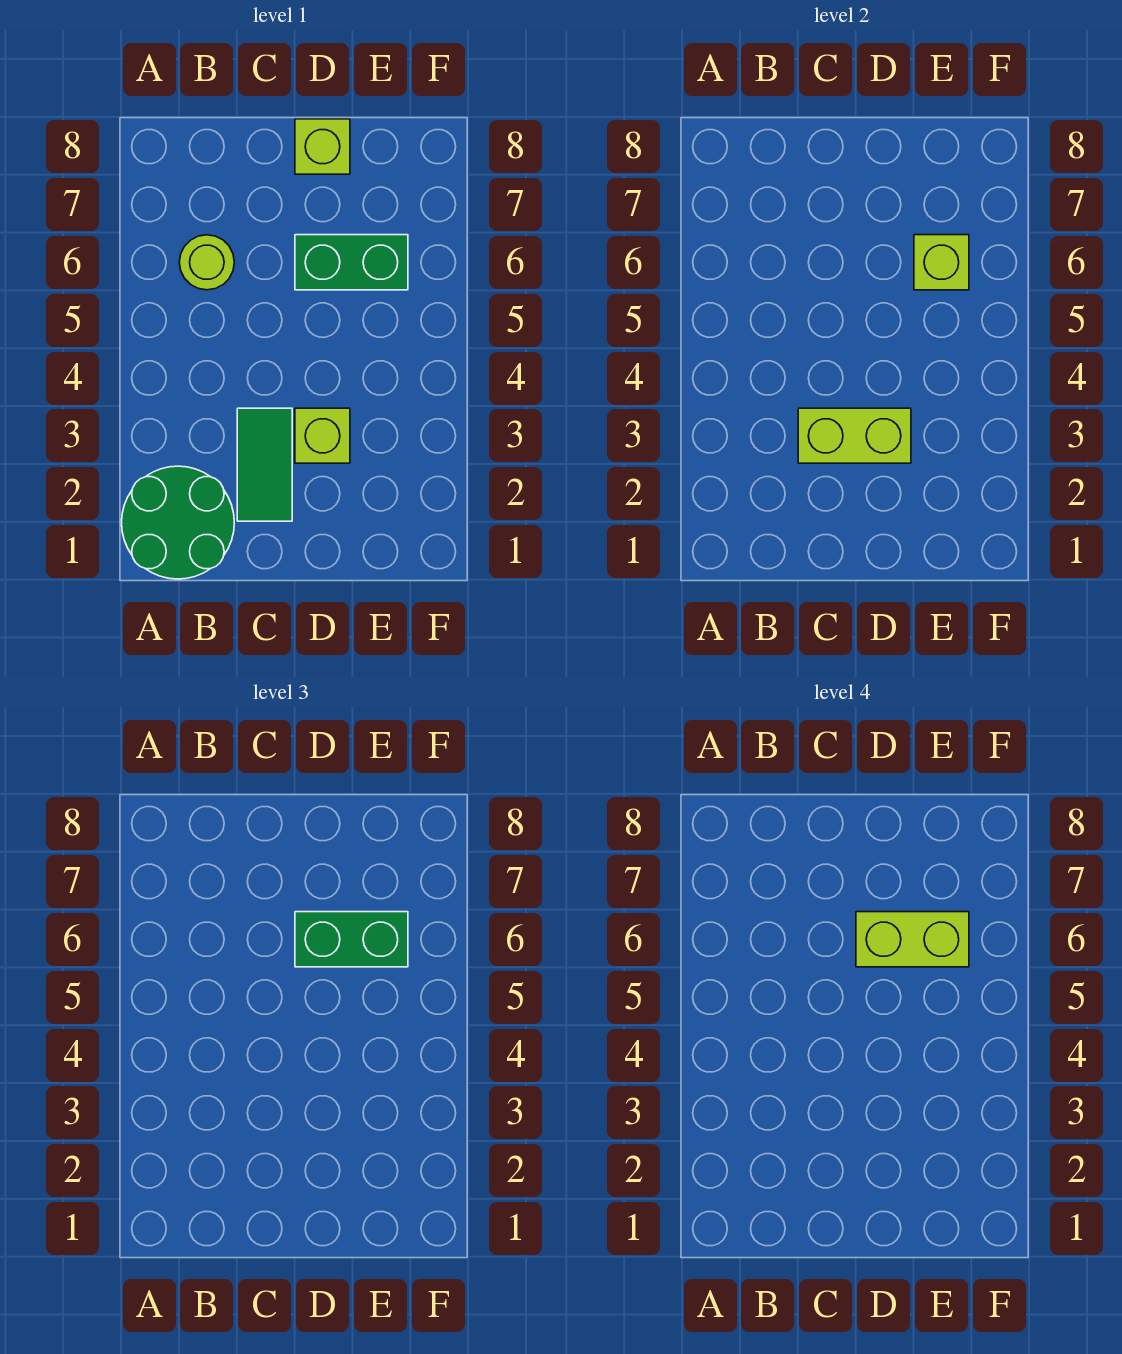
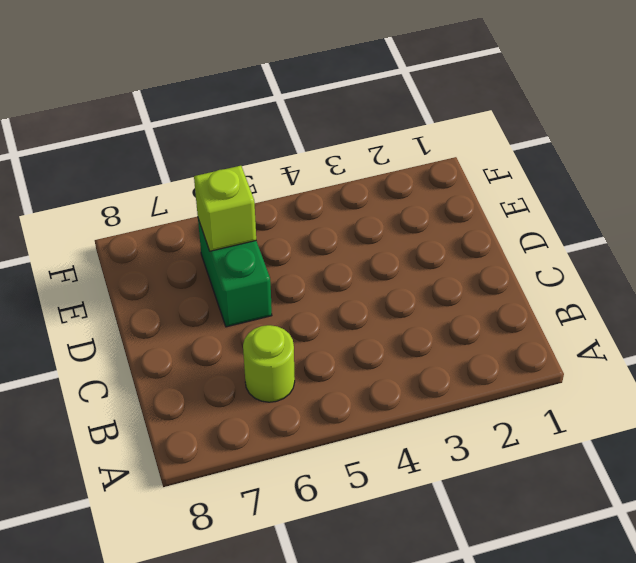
none -> green 2x2 round brick [122,466,234,579]
none -> green 1x2 tile [237,408,292,521]

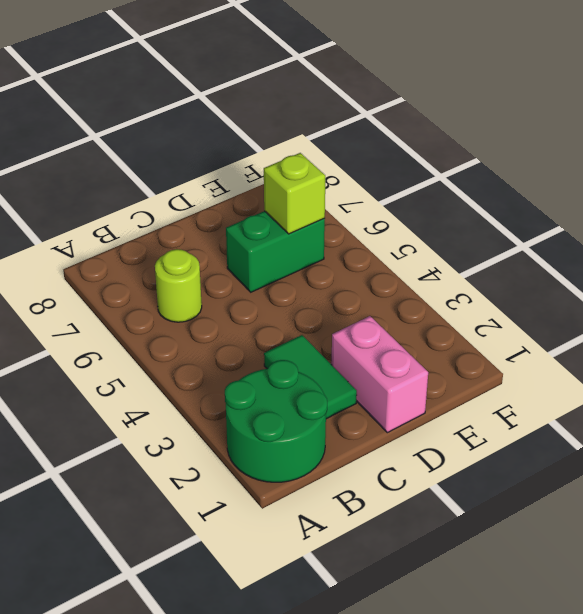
pink 1x2 brick [331,316,428,433] -> none
none -> lime 1x1 brick [295,408,350,463]
none -> lime 1x1 brick [295,119,350,174]

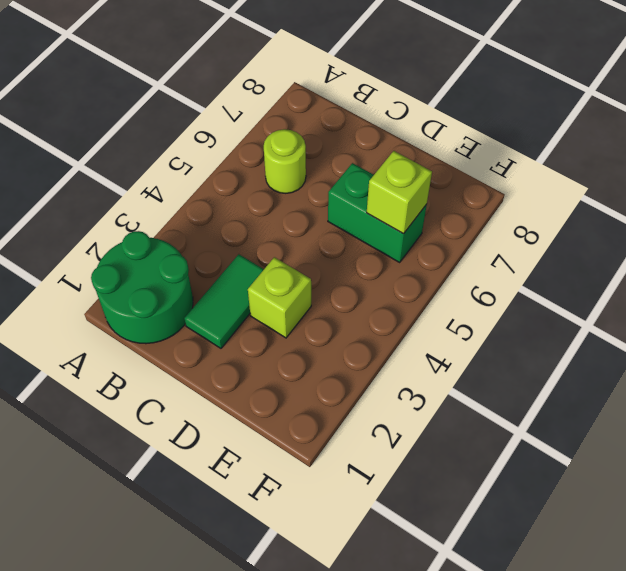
none -> lime 1x1 brick [295,119,350,174]
none -> lime 1x2 brick [798,408,911,463]

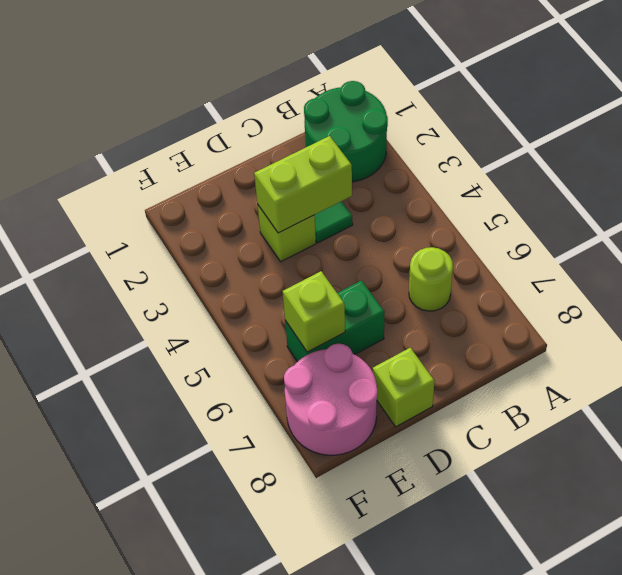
pink 2x2 round brick [284,344,377,455] -> none
none -> green 1x2 brick [295,912,408,967]
none -> lime 1x2 brick [856,912,969,967]

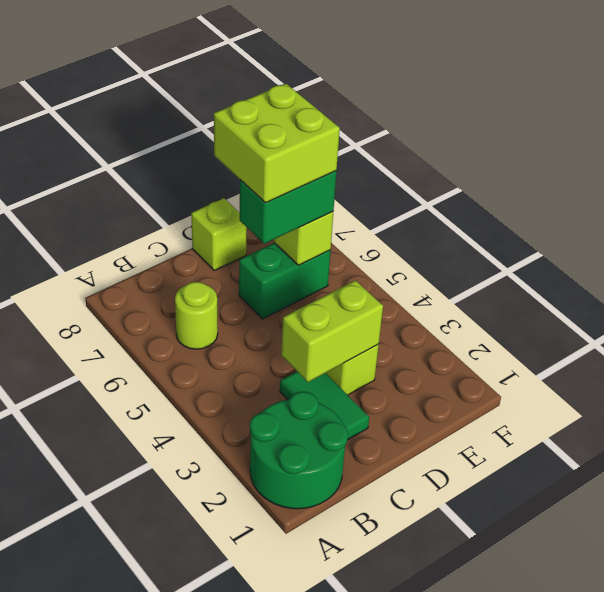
lime 2x2 brick [214,83,340,203] -> lime 1x2 brick [856,912,969,967]

